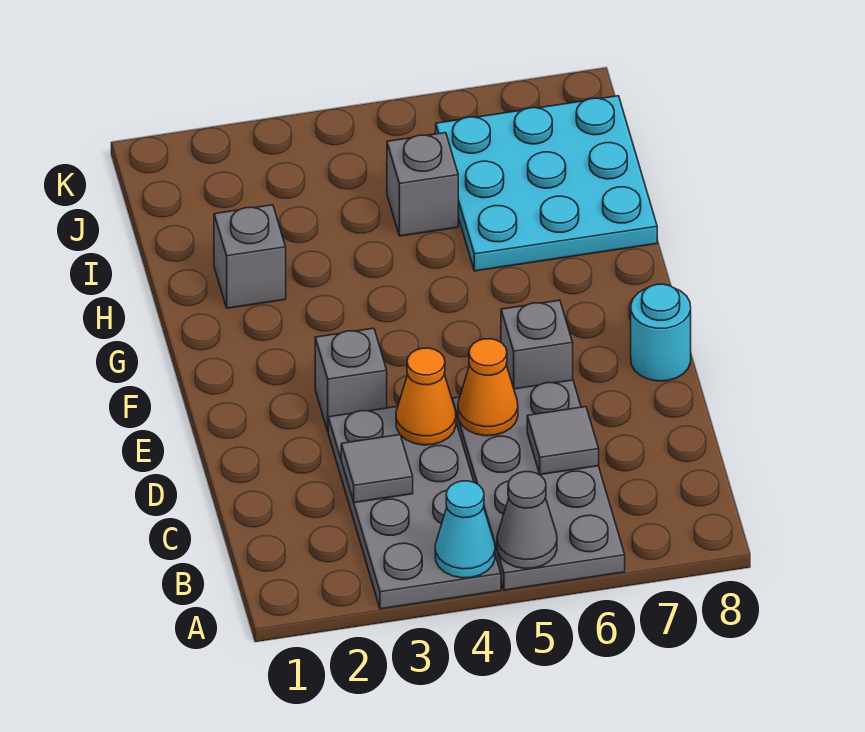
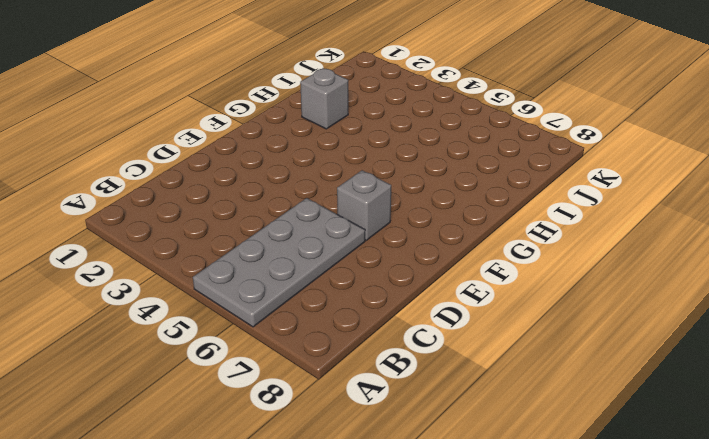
none -> grey 2x4 plate [328,406,501,609]
none -> grey 1x1 brick [315,328,387,431]
none -> cyan 1x1 round brick [631,284,691,381]

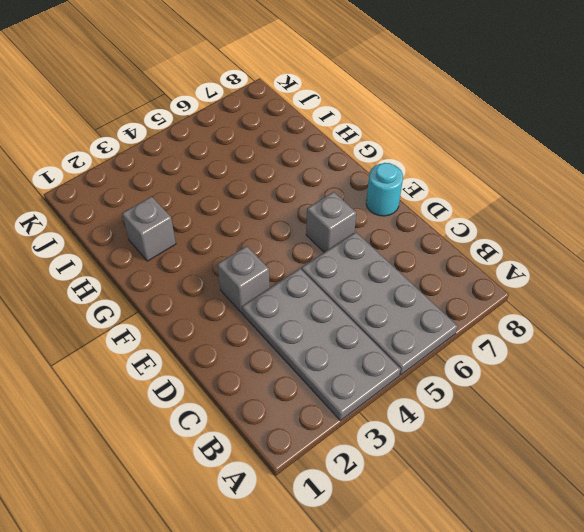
none -> cyan 3x3 plate [436,96,657,271]
none -> grey 1x1 brick [387,133,458,236]
none -> cyan 1x1 cone [435,481,495,578]

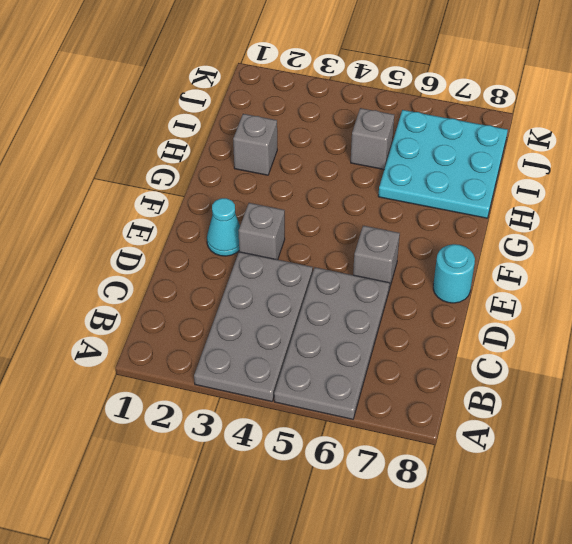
cyan 1x1 cone [207,198,240,256] -> cyan 1x1 cone moved to [435,481,495,578]
none -> grey 1x1 cone [497,472,557,568]
none -> grey 1x1 tile [341,435,413,503]
none -> grey 1x1 tile [527,407,599,475]

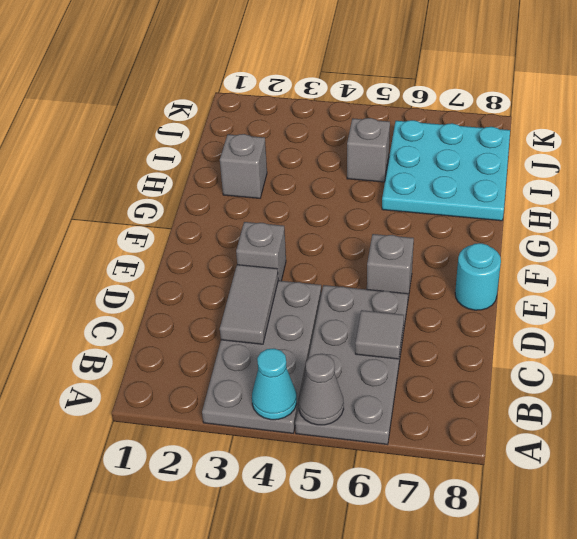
grey 1x2 tile [220,265,278,344] -> grey 1x1 tile [341,435,413,503]
none -> orange 1x1 cone [396,348,456,445]
none -> orange 1x1 cone [458,339,518,436]

